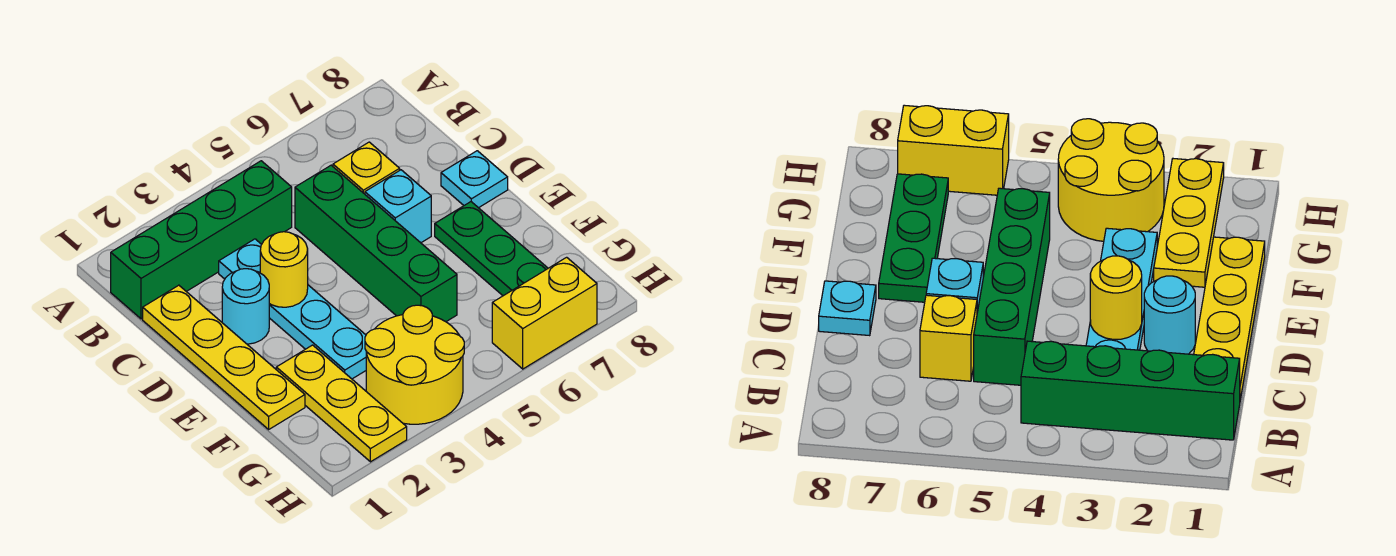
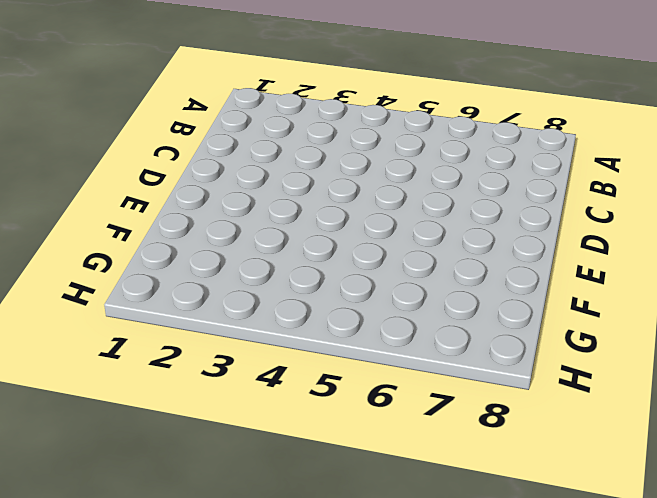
none -> green 1x4 brick [111,161,292,319]
none -> yellow 1x4 plate [143,285,305,429]
none -> cyan 1x4 plate [219,239,366,379]

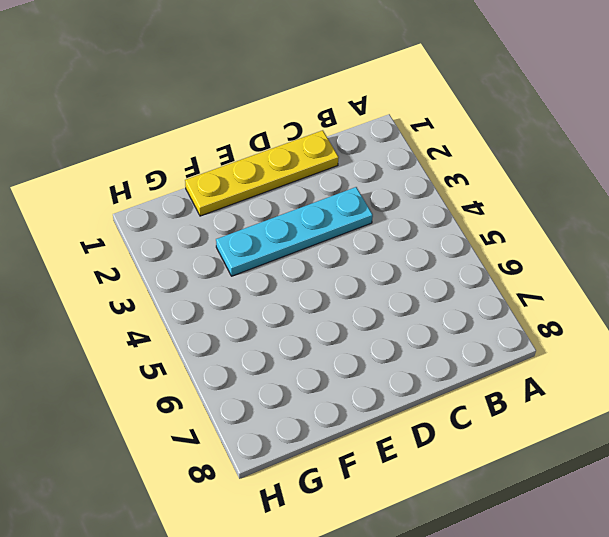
none -> green 1x4 brick [111,161,292,319]
none -> green 1x4 brick [295,165,457,322]
none -> yellow 1x1 brick [333,142,400,194]

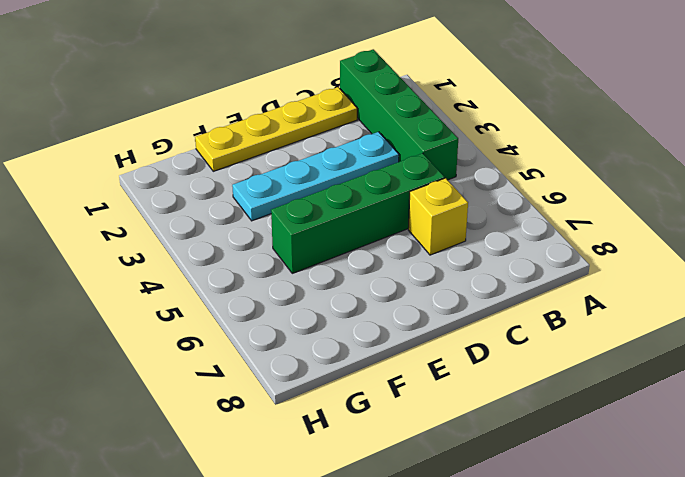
none -> cyan 1x1 round brick [222,269,269,344]
none -> cyan 1x1 brick [365,170,431,243]
none -> cyan 1x1 plate [441,151,508,208]

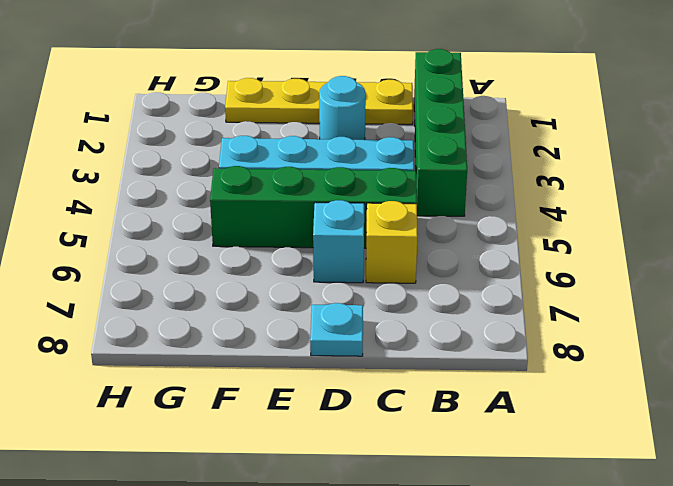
none -> green 1x3 plate [435,202,548,296]
none -> yellow 1x3 plate [276,345,407,462]
none -> yellow 2x2 round brick [365,305,464,424]

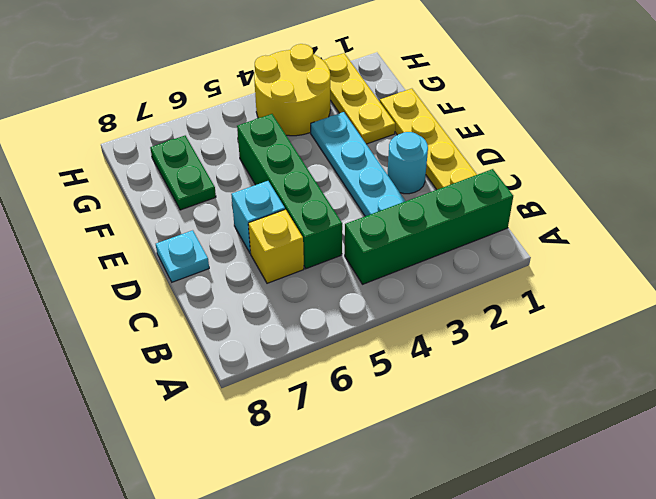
green 1x2 plate [150,136,216,210] -> green 1x3 plate [435,202,548,296]
none -> yellow 1x2 brick [492,257,597,369]
none -> yellow 1x1 round brick [260,232,308,307]

